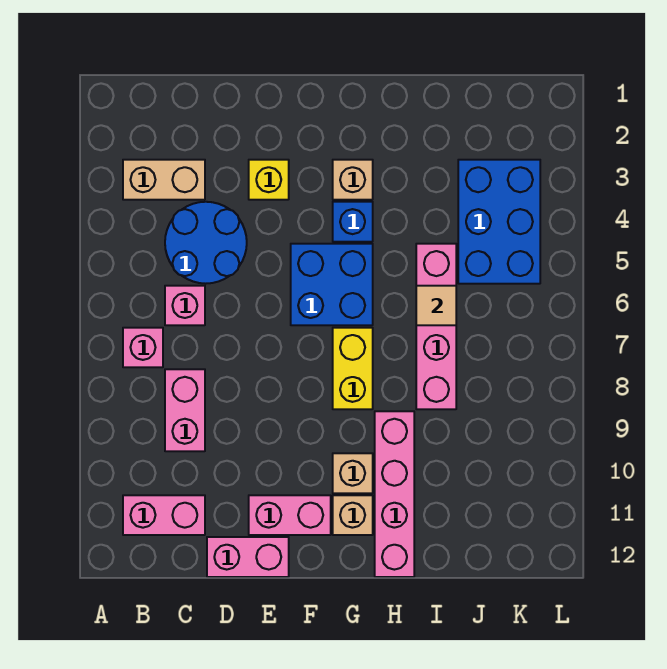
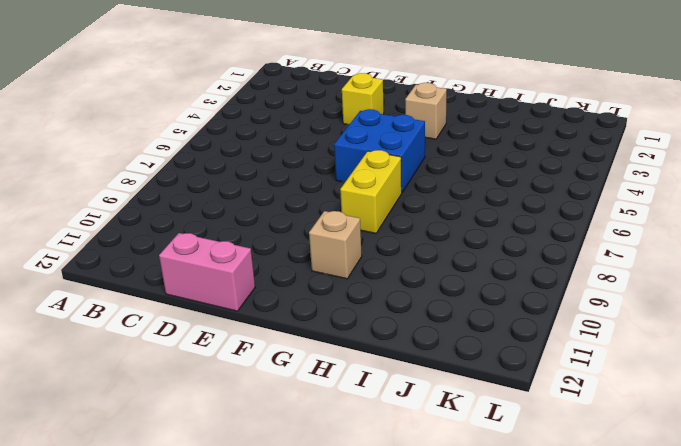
none -> tan 1x2 brick [123,160,205,200]
none -> pink 1x1 brick [123,328,163,367]
none -> pink 1x2 brick [123,495,205,535]

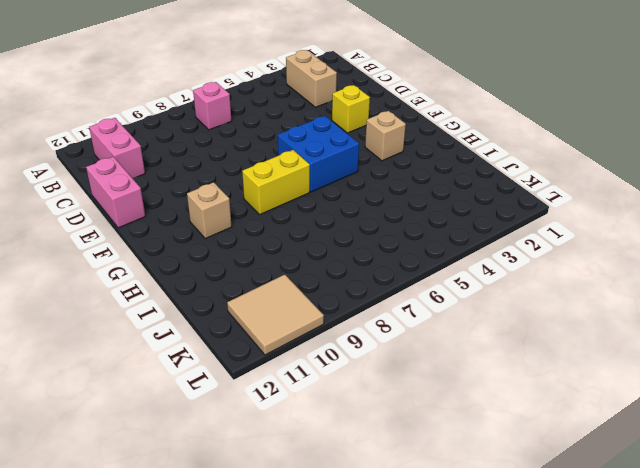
tan 2x2 tile [227,275,324,355] -> none
none -> blue 2x2 round brick [165,202,247,284]
none -> pink 1x1 brick [165,286,205,325]
none -> pink 1x2 brick [165,369,205,451]

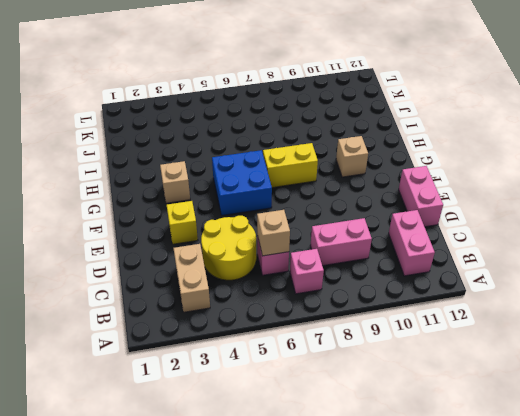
yellow 2x2 round brick [201,216,256,280] -> blue 2x2 round brick [165,202,247,284]
tan 1x1 brick [257,210,290,256] -> tan 1x1 brick moved to [333,495,373,535]
none -> pink 1x2 brick [249,495,331,535]
none -> blue 1x1 brick [333,202,373,242]
none -> pink 1x4 brick [375,411,414,577]

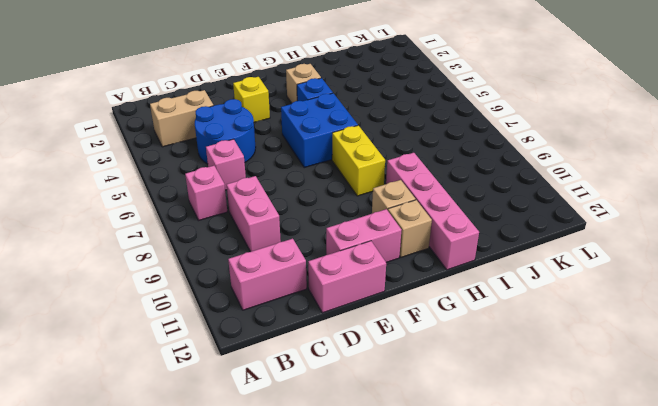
none -> pink 1x4 brick [416,244,456,409]
none -> blue 2x3 brick [458,160,540,284]
none -> tan 1x1 tile [416,286,456,325]

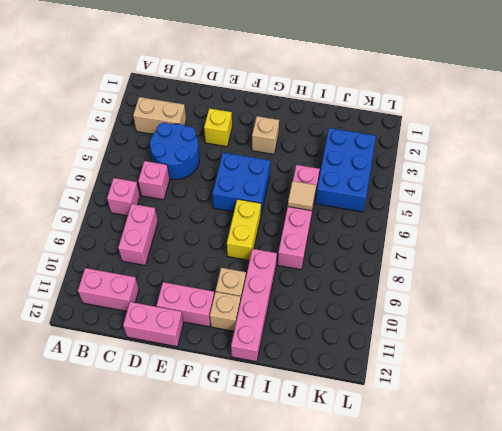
none -> blue 1x1 brick [333,202,373,242]

